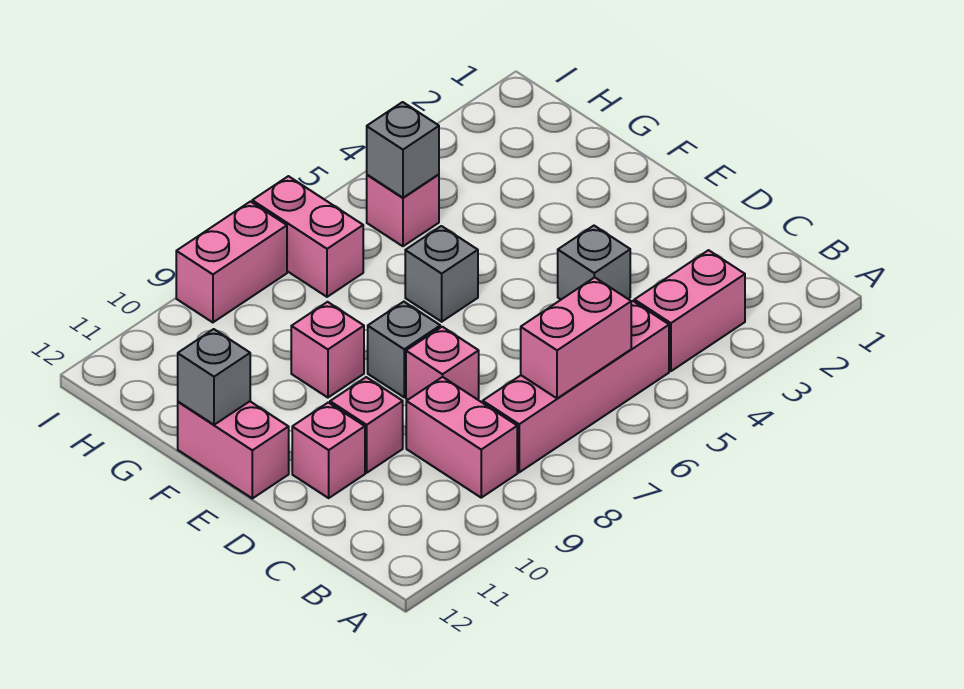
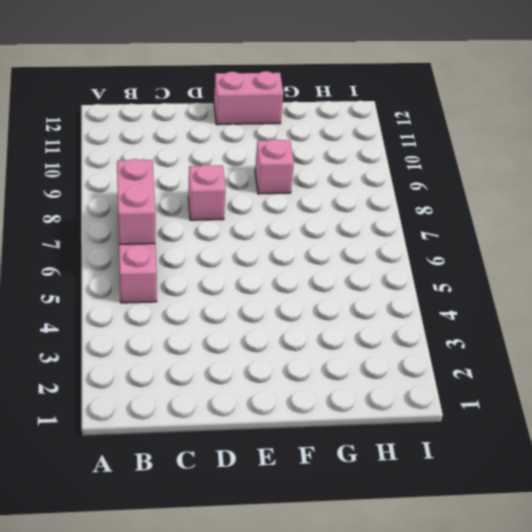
none -> pink 1x2 brick [634,250,745,371]
none -> pink 1x2 brick [406,377,517,498]
none -> grey 1x1 brick [558,226,630,299]

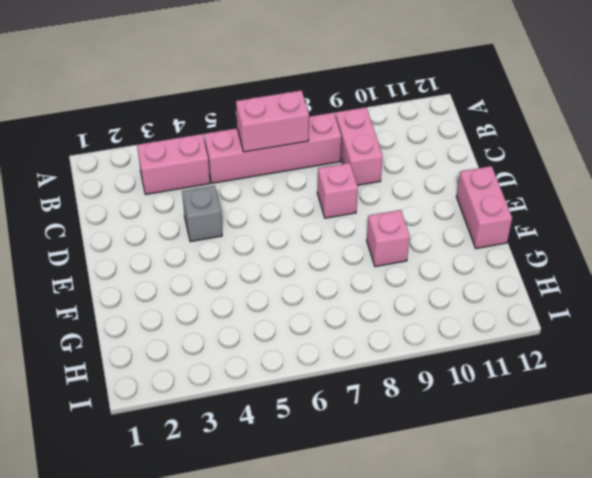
none -> pink 1x1 brick [330,377,403,473]
none -> pink 1x1 brick [292,402,365,498]
none -> grey 1x1 brick [368,302,440,397]

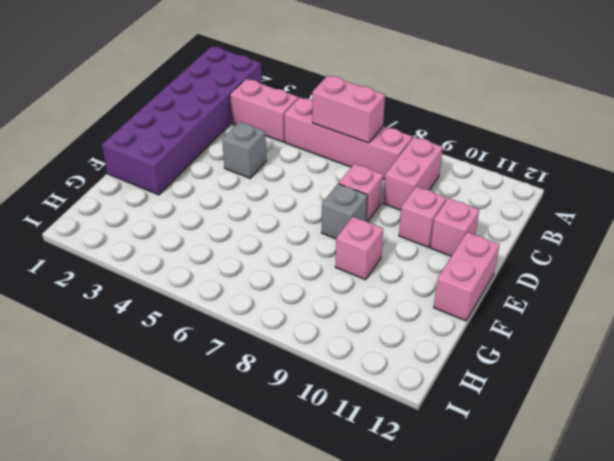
purple 2x6 brick [102,46,262,195] -> none
none -> grey 1x1 brick [405,226,478,322]
none -> pink 1x1 brick [367,174,439,246]
none -> pink 1x2 brick [252,176,363,297]

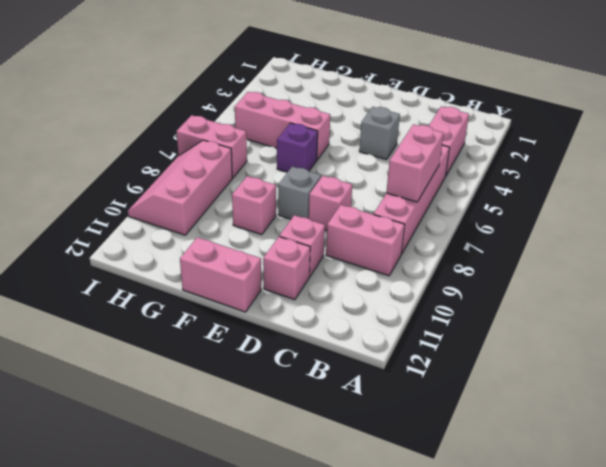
pink 1x3 brick [235,92,330,160] -> pink 1x1 brick [367,174,439,246]
purple 1x1 brick [277,123,318,172] -> grey 1x1 brick [405,226,478,322]
pink 2x3 slope [128,140,232,235] -> pink 1x2 brick [176,202,287,322]
none -> grey 1x1 brick [178,329,250,425]
none -> grey 1x1 brick [367,102,439,198]

